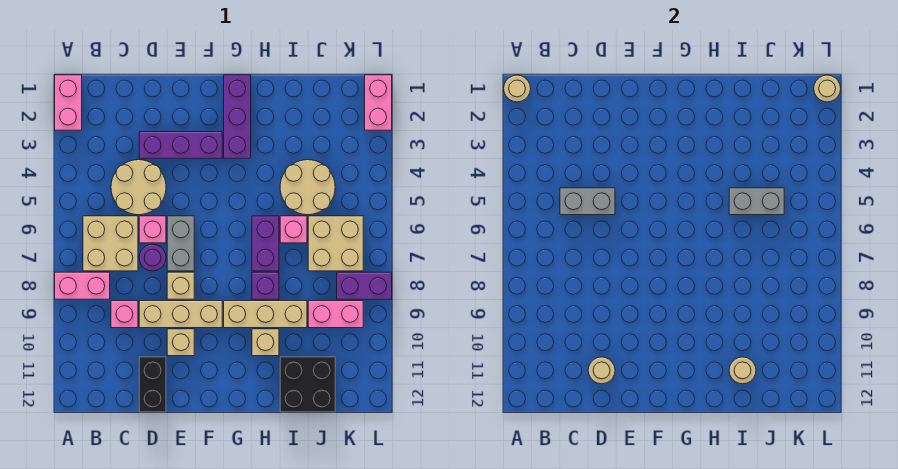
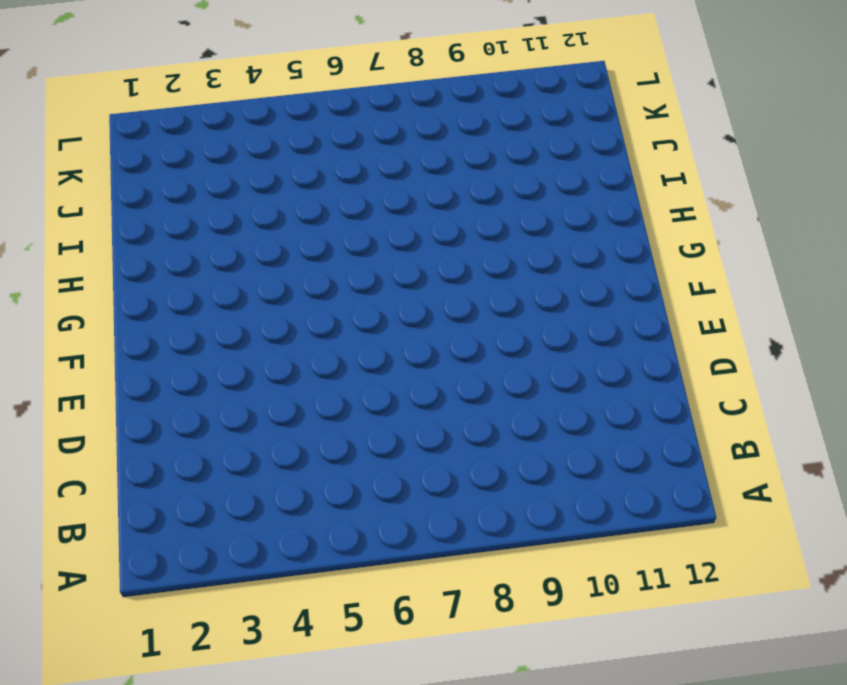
none -> pink 1x2 brick [55,75,82,130]
none -> pink 1x2 brick [55,272,110,299]
none -> tan 2x2 brick [83,216,138,271]
none -> tan 2x2 round brick [111,160,166,215]

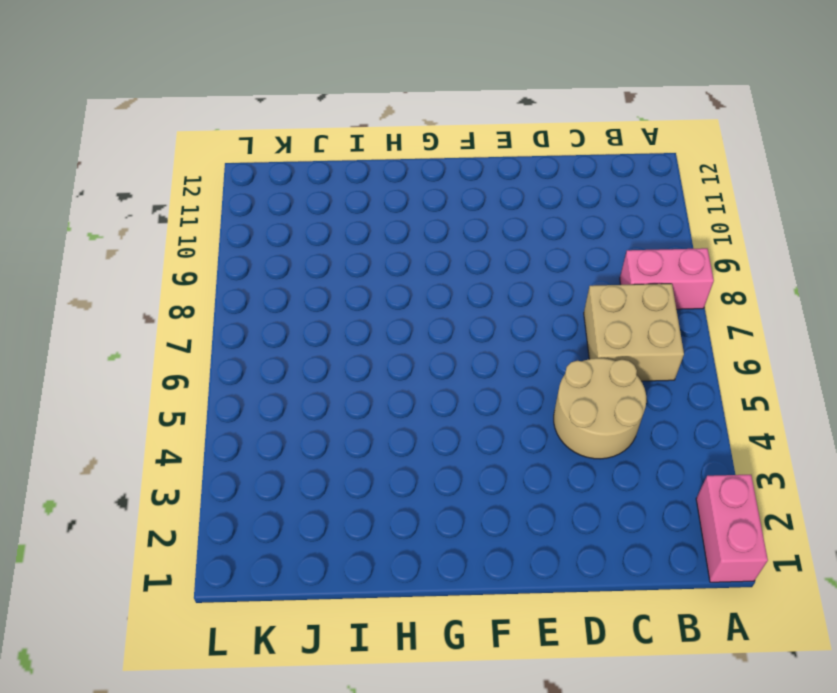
none -> pink 1x1 brick [111,301,138,328]
none -> purple 1x3 brick [139,132,222,158]
none -> pink 1x1 brick [139,216,166,243]
none -> purple 1x1 round brick [139,244,166,271]

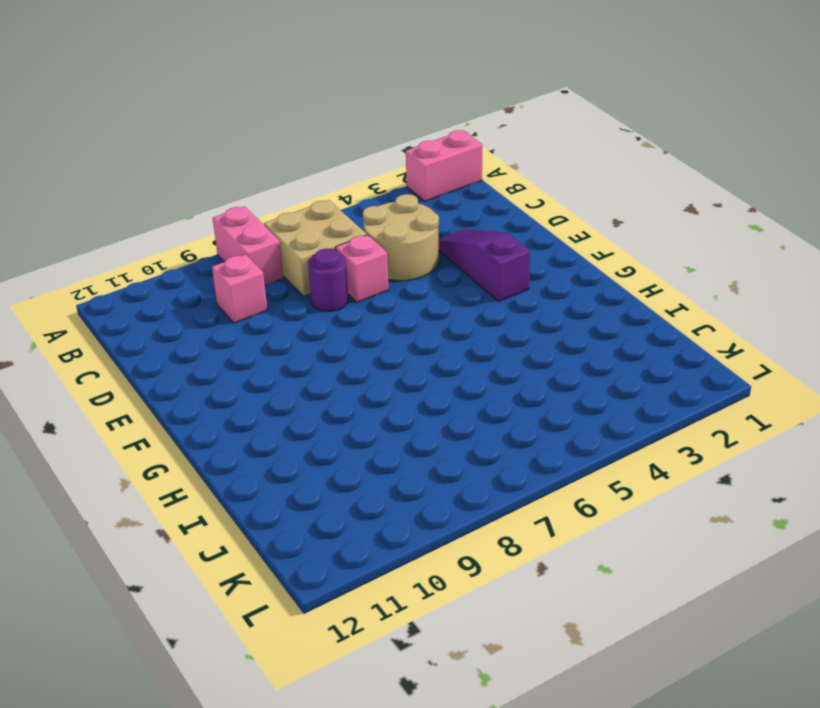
purple 1x3 slope [439,229,530,301] -> purple 1x3 brick [139,132,222,158]
none -> tan 1x3 brick [139,301,222,328]
none -> black 1x2 brick [139,357,166,412]
none -> grey 1x2 brick [167,216,194,271]
none -> tan 1x1 brick [167,272,194,299]

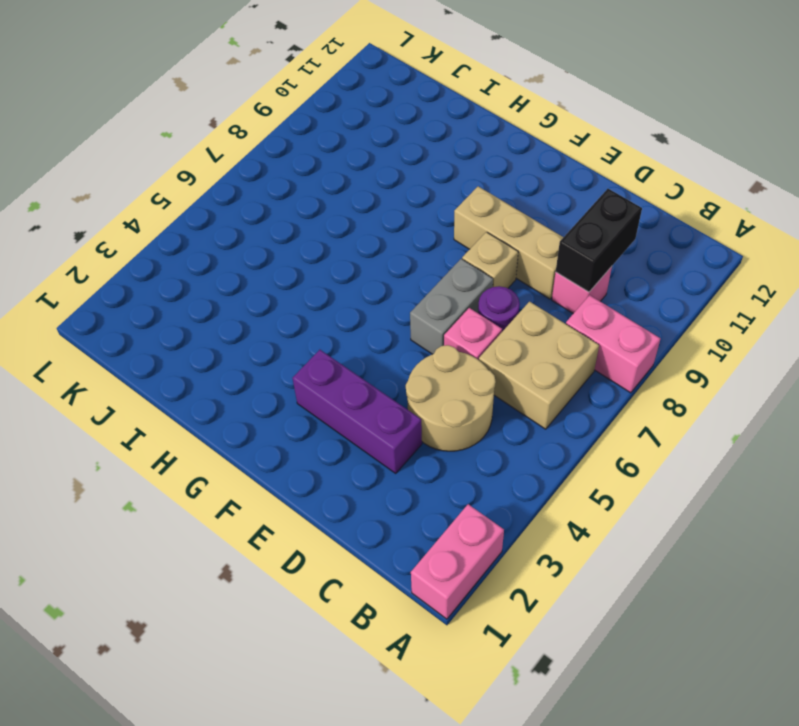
black 1x2 brick [556,189,642,292] -> black 1x2 brick moved to [139,357,166,412]
none -> tan 1x1 brick [167,329,194,356]
none -> purple 1x3 brick [224,75,251,158]
none -> tan 1x3 brick [224,301,307,328]
none -> purple 1x2 brick [252,216,279,271]

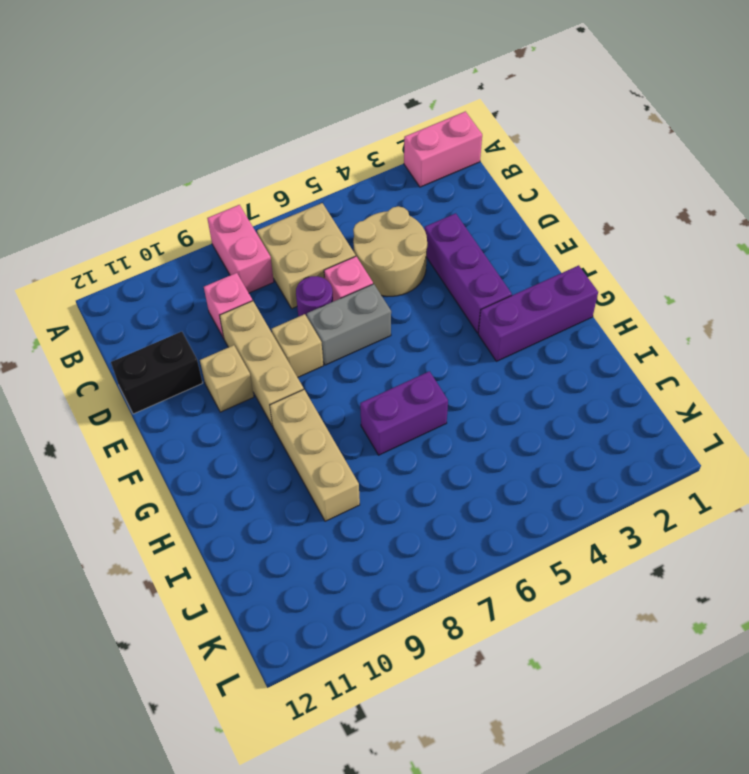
none -> purple 1x1 brick [252,272,279,299]
none -> tan 1x1 brick [252,329,279,356]
none -> tan 2x2 round brick [280,160,335,215]
none -> pink 1x1 brick [280,216,307,243]

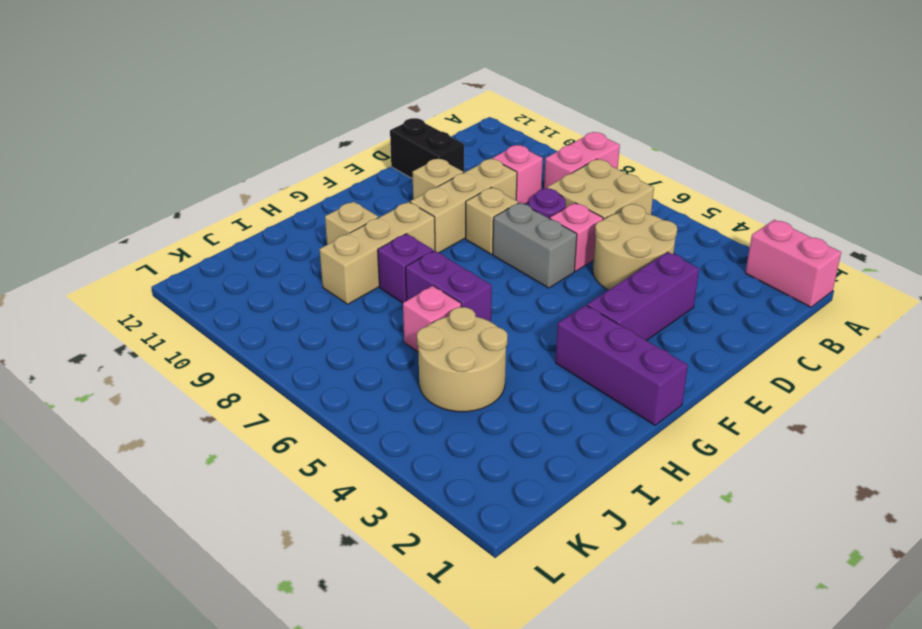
none -> black 2x2 brick [280,357,335,412]
none -> tan 2x2 brick [308,216,363,271]
none -> pink 1x2 brick [308,301,363,328]
none -> purple 1x2 brick [337,272,392,299]

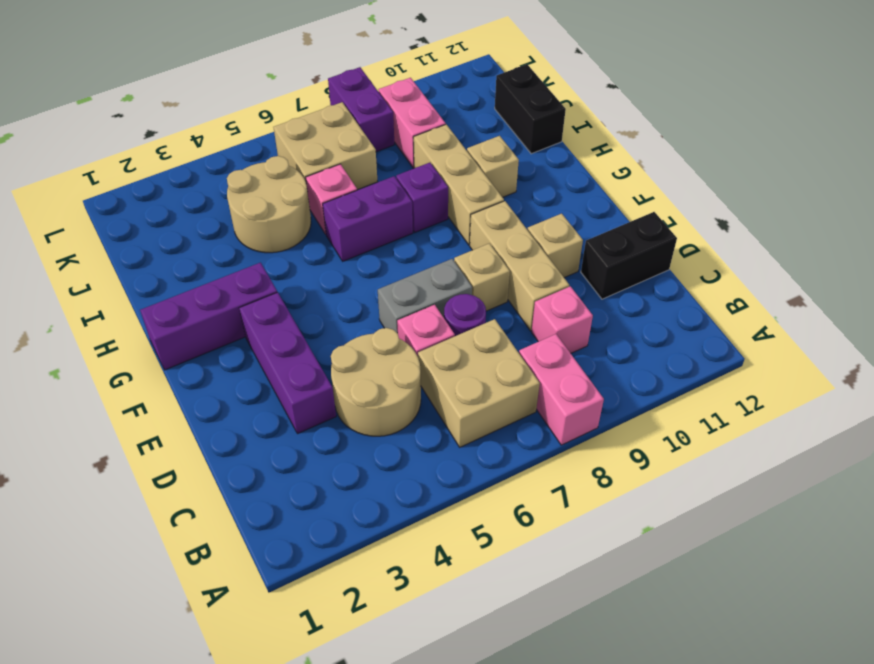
black 1x2 brick [495,64,566,154] -> black 2x2 brick [280,357,335,412]
none -> pink 1x2 brick [55,75,82,130]
none -> pink 1x2 brick [365,75,392,130]
none -> tan 1x1 round brick [504,75,530,102]
none -> grey 1x2 brick [560,188,615,215]

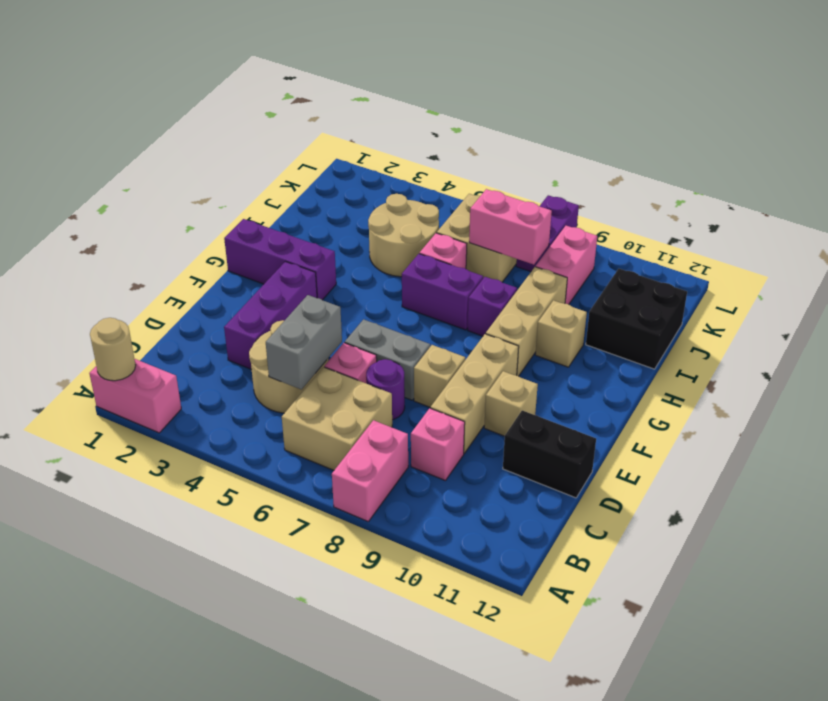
pink 1x2 brick [469,189,552,265] -> pink 1x2 brick moved to [365,75,392,130]
none -> tan 1x1 round brick [588,357,615,384]
none -> grey 1x2 brick [729,188,784,215]
none -> tan 1x1 round brick [729,357,756,384]
none -> tan 1x1 round brick [814,75,841,102]

